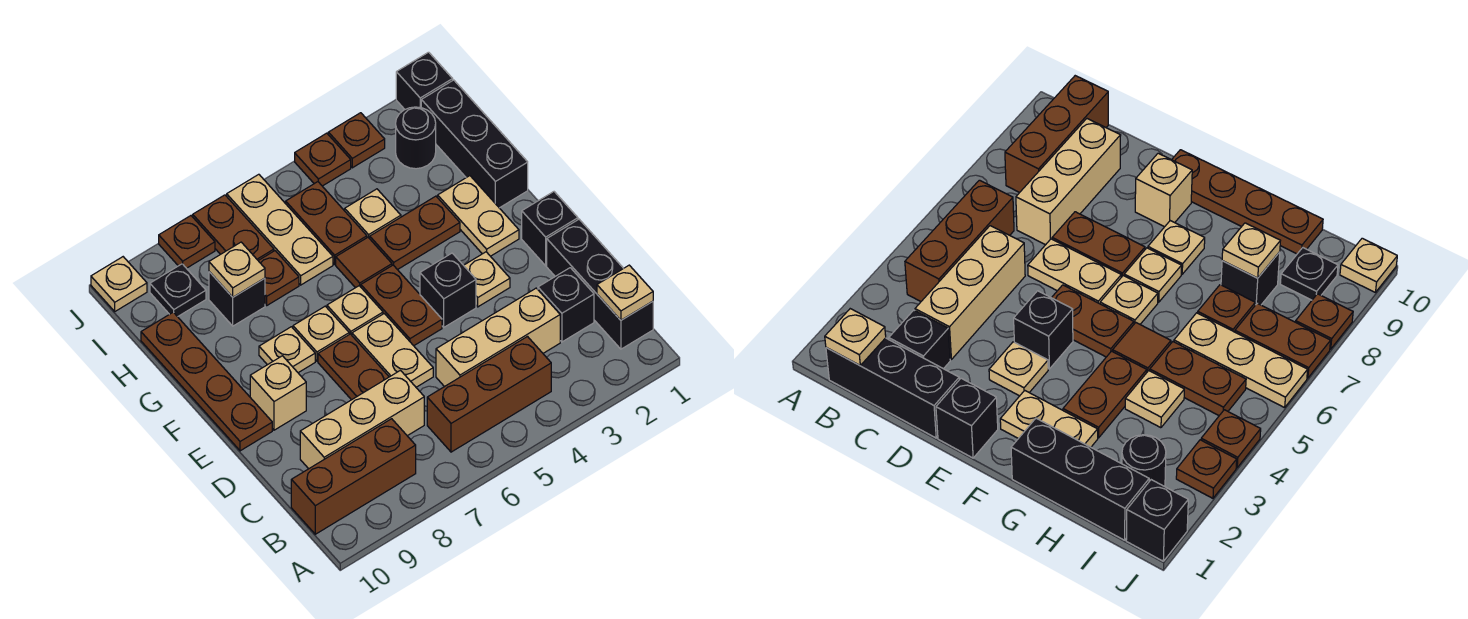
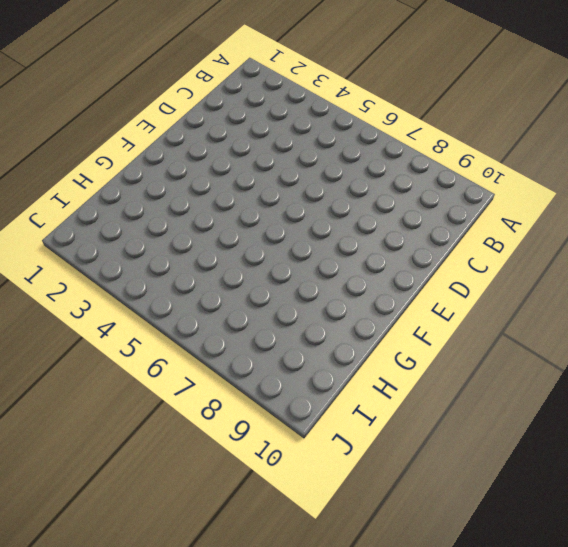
none -> black 1x3 brick [547,219,653,349]
none -> brown 1x3 brick [427,337,551,452]
none -> brown 1x3 brick [291,419,416,534]
none -> black 1x1 brick [538,268,594,342]

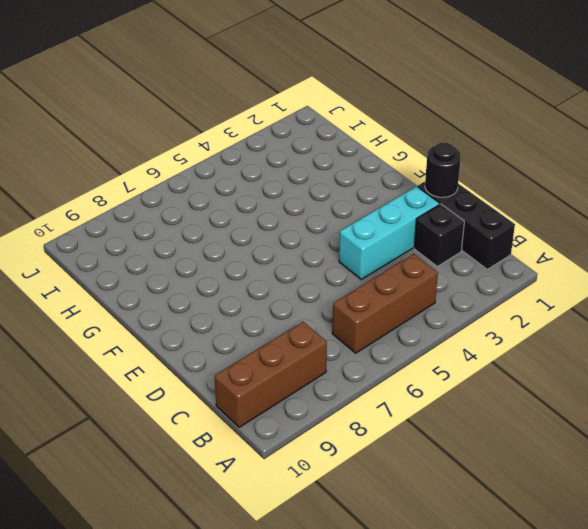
black 1x1 round brick [425,142,461,197] -> black 1x1 round brick moved to [396,107,436,169]
cyan 1x3 brick [339,186,440,279] -> none
none -> tan 1x3 brick [436,288,560,387]
none -> tan 1x3 brick [300,370,424,469]
none -> tan 1x2 plate [352,314,433,387]
none -> brown 1x2 plate [318,334,389,400]

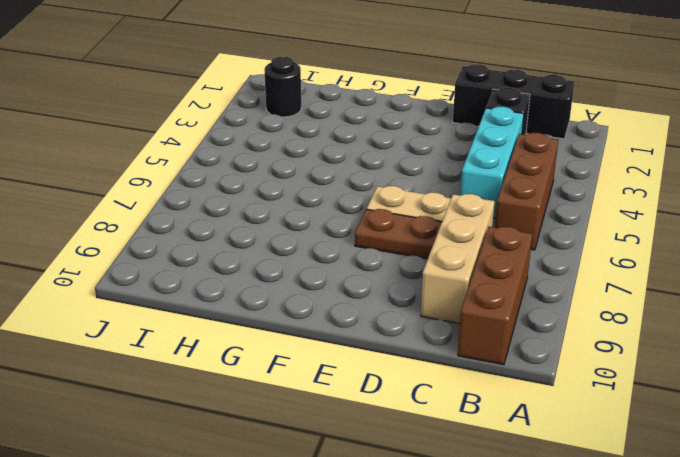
cyan 1x3 brick [460,107,524,218] -> tan 1x3 brick [436,288,560,387]
none -> black 1x1 brick [522,192,578,266]
none -> tan 1x1 plate [464,252,510,307]
none -> black 1x1 brick [420,253,476,327]
none -> brown 1x2 plate [361,265,442,346]

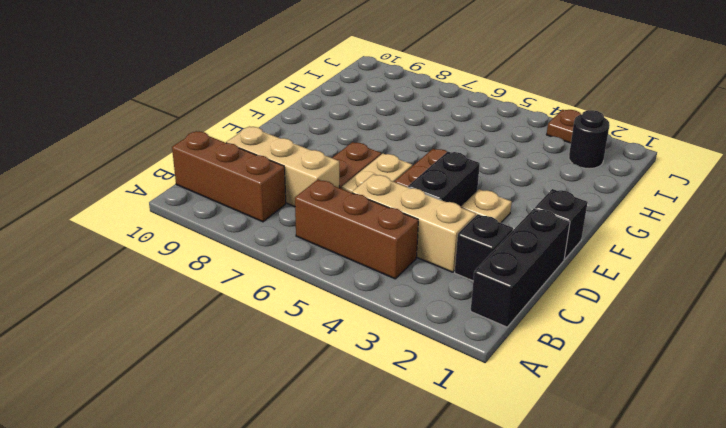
black 1x2 brick [408,152,480,207] -> black 1x1 brick [420,253,476,327]
none -> tan 1x1 brick [250,356,306,430]
none -> brown 1x4 plate [141,312,272,451]
none -> tan 1x2 plate [438,176,519,256]
none -> tan 1x1 plate [327,286,383,335]

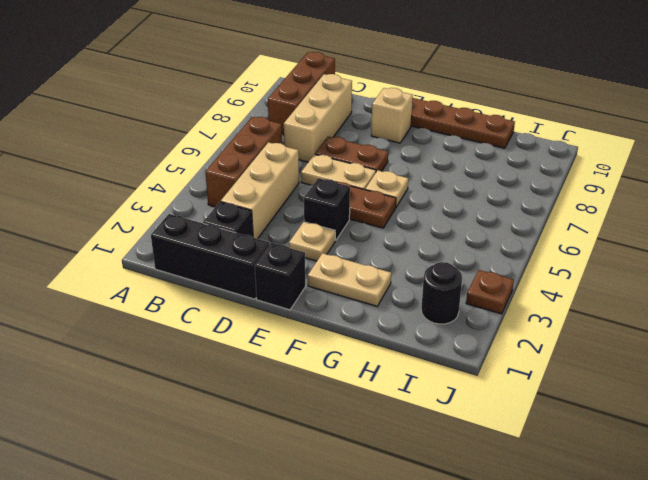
none -> tan 1x1 plate [293,306,349,361]
none -> tan 1x1 plate [259,327,315,373]
none -> black 1x3 brick [421,80,528,208]
none -> brown 1x2 plate [370,196,460,270]

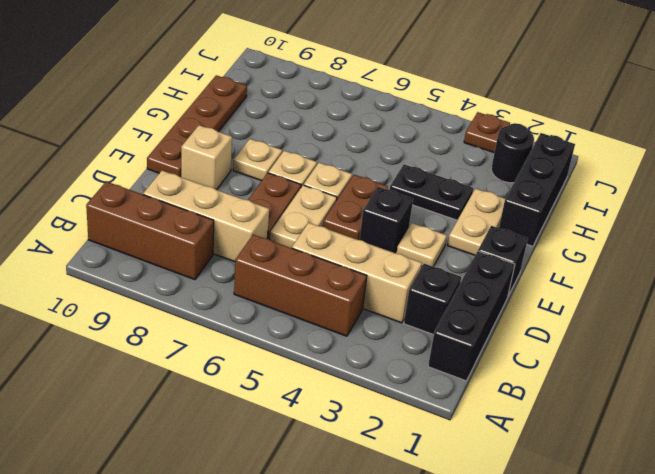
black 1x2 plate [390,164,473,220] -> brown 1x2 plate [370,196,460,270]
none -> brown 1x1 tile [336,237,392,288]
none -> tan 1x1 plate [345,189,401,239]
none -> brown 1x2 plate [286,182,367,264]
none -> tan 1x3 plate [227,174,333,285]

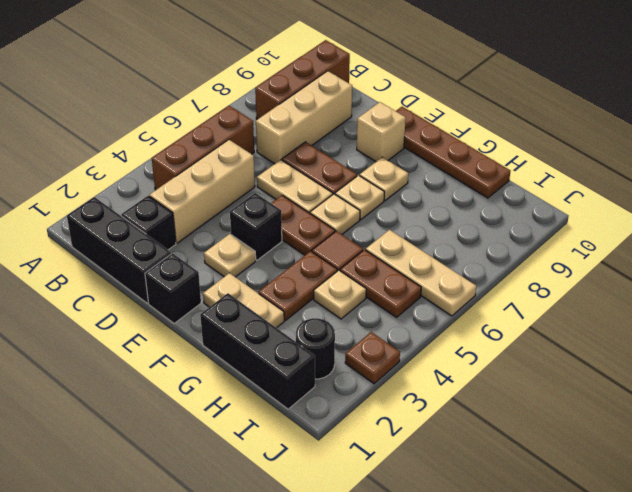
none -> brown 1x1 plate [258,251,299,305]
none -> black 1x1 brick [209,272,265,326]
none -> brown 1x2 plate [193,195,274,260]
none -> black 1x1 plate [150,264,206,317]

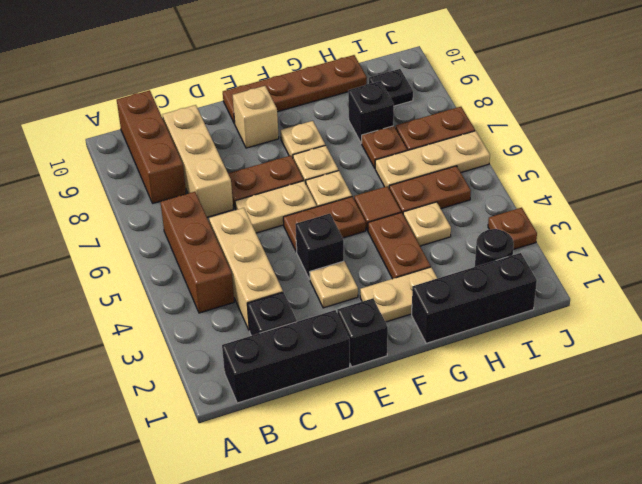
none -> black 1x1 brick [396,52,453,109]
none -> brown 1x1 plate [295,133,351,186]
none -> brown 1x1 plate [159,216,215,268]
none -> tan 1x1 plate [91,257,147,311]

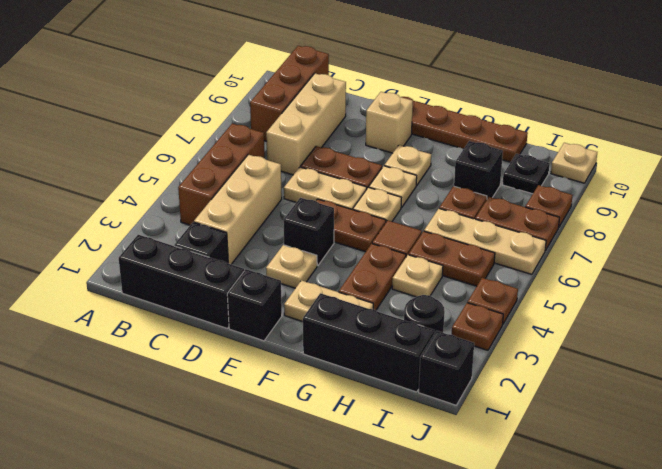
none -> tan 1x1 plate [597,265,653,320]
none -> tan 1x1 plate [209,242,265,297]

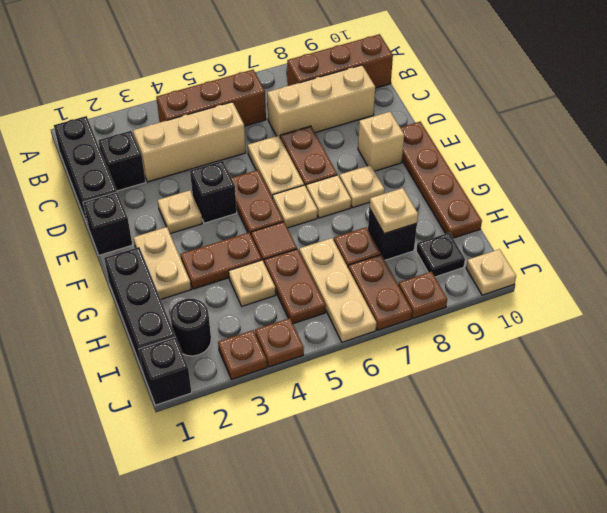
none -> tan 1x1 plate [597,265,653,320]

